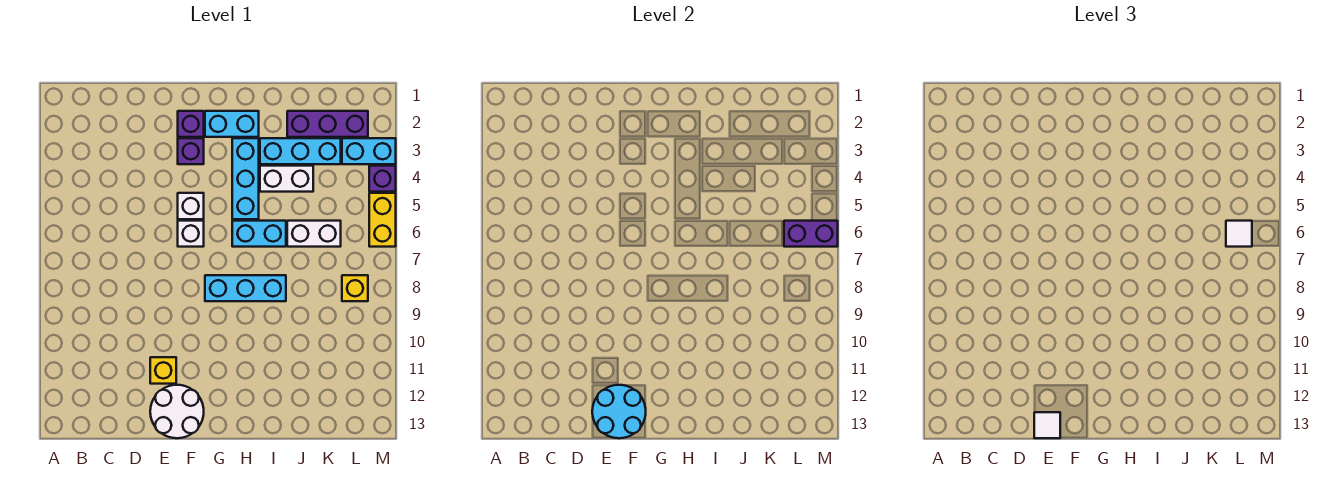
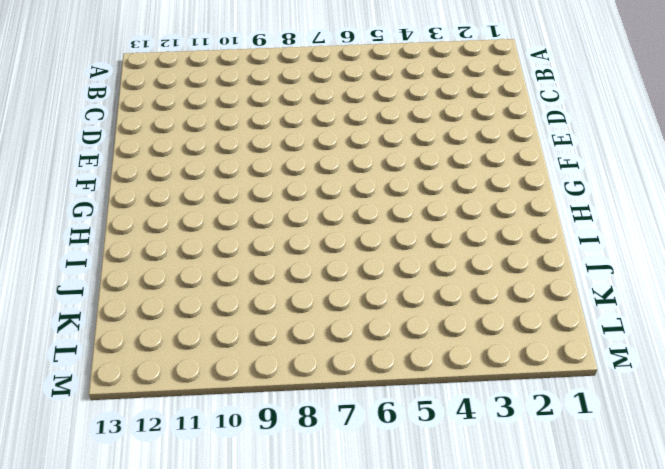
none -> yellow 1x1 brick [150,357,176,384]
none -> white 2x2 round brick [150,385,204,438]
none -> purple 1x1 brick [178,111,204,137]

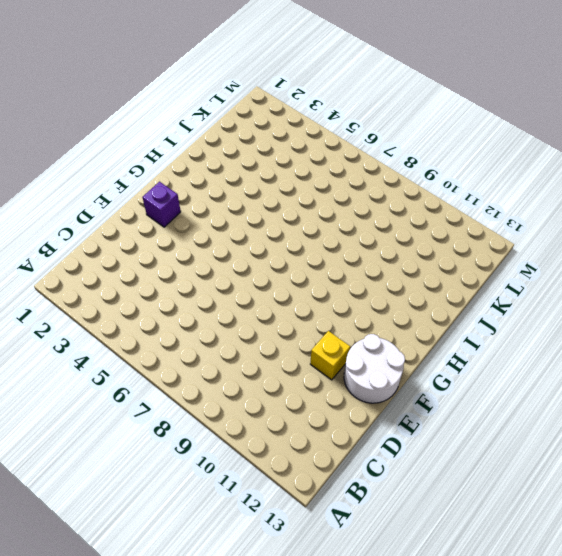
none -> purple 1x1 brick [178,138,204,164]
none -> white 1x1 brick [178,193,204,219]
none -> white 1x1 brick [178,221,204,247]

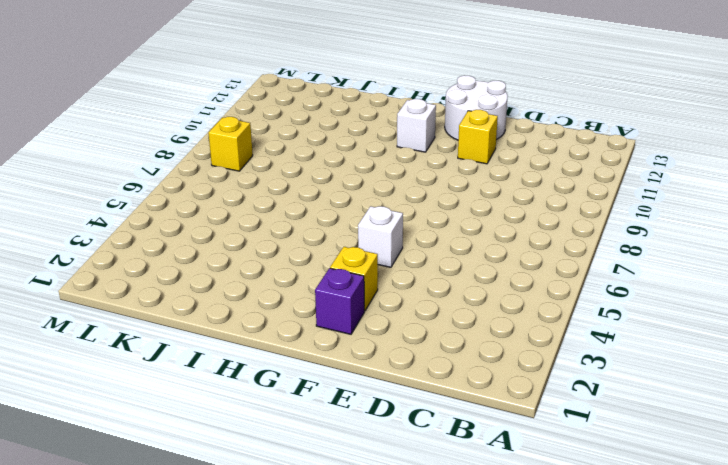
yellow 1x1 brick [330,247,378,311] -> purple 1x1 brick [178,138,204,164]
white 1x1 brick [397,99,436,152] -> white 1x1 brick moved to [178,221,204,247]
none -> cyan 1x2 brick [205,111,259,137]
none -> cyan 1x3 brick [205,275,286,301]
none -> cyan 1x3 brick [232,138,259,219]

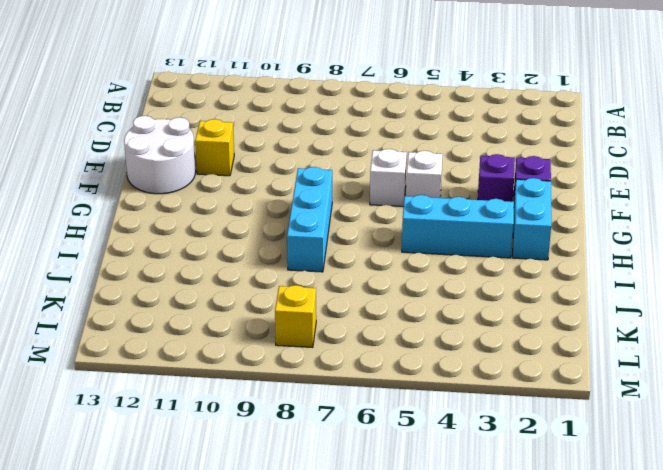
none -> cyan 1x2 brick [232,221,286,247]
none -> cyan 1x3 brick [260,138,341,164]
none -> white 1x2 brick [260,166,313,192]

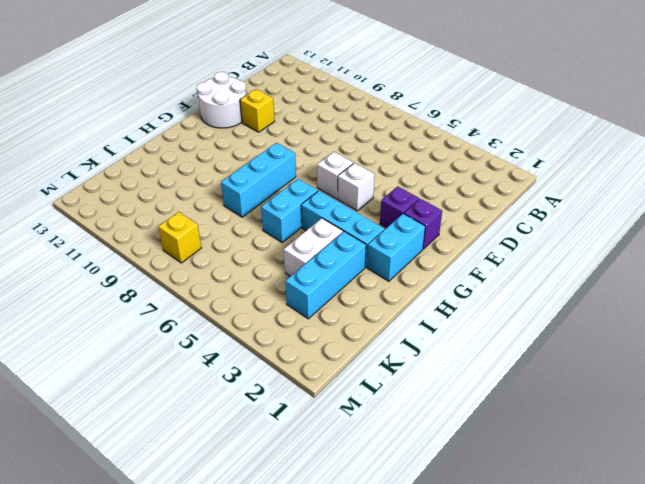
none -> purple 1x3 brick [287,111,368,137]
none -> white 1x2 brick [287,221,341,247]
none -> cyan 1x2 brick [342,138,396,164]

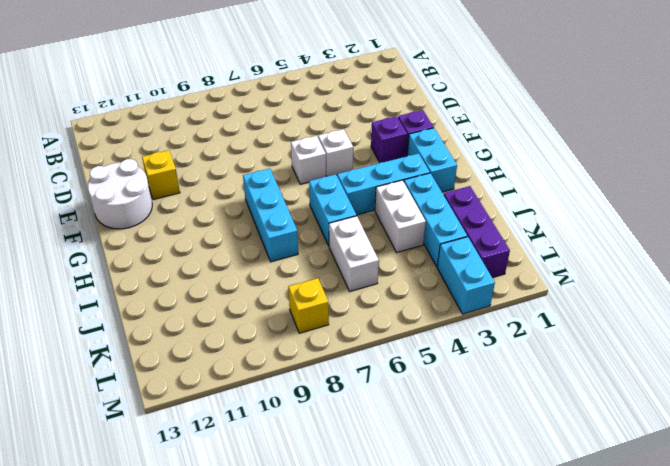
none -> purple 1x1 brick [369,166,396,192]
none -> yellow 1x2 brick [369,193,396,247]
none -> cyan 2x2 round brick [592,385,646,438]

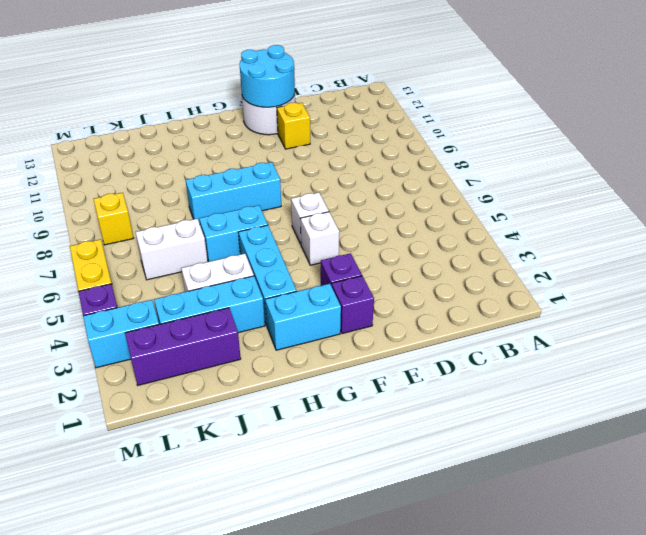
none -> purple 1x2 brick [784,221,838,247]
none -> white 1x1 tile [1034,412,1060,438]
none -> white 1x1 tile [1226,221,1252,247]

